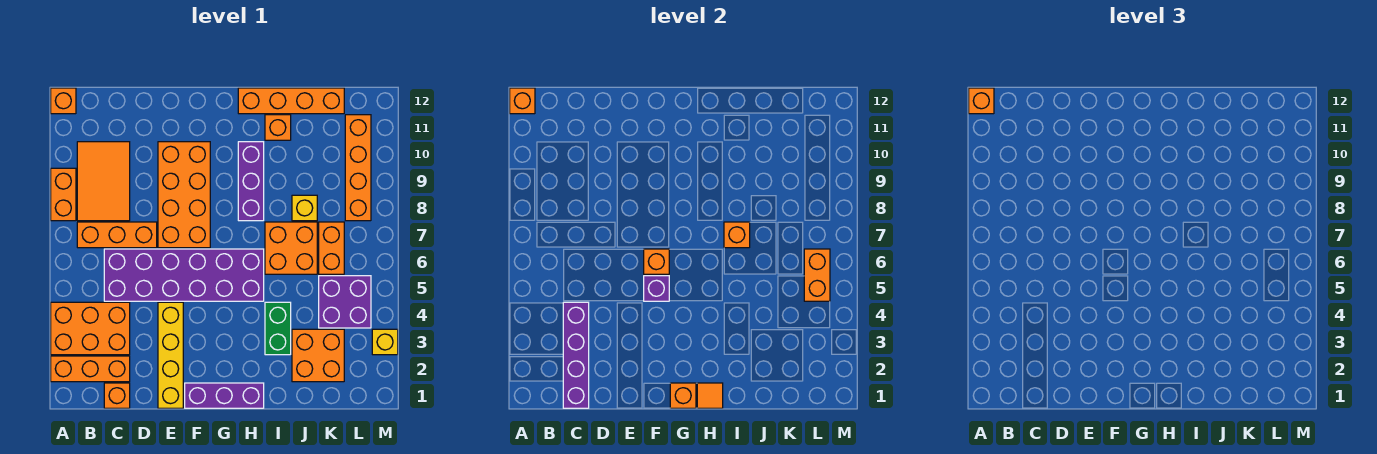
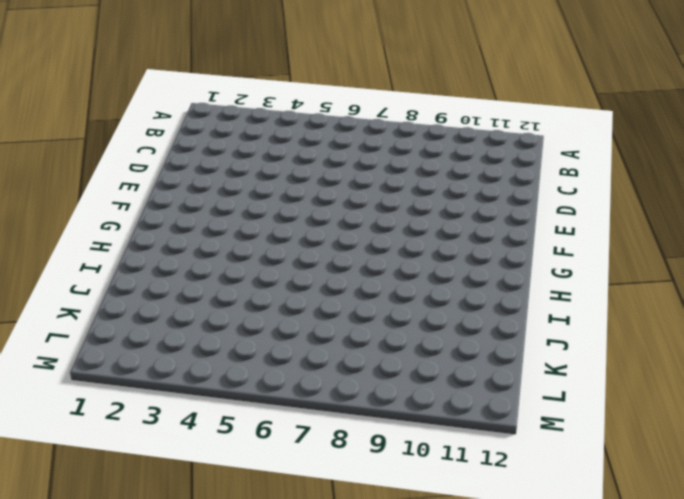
none -> orange 1x3 brick [51,356,130,382]
none -> orange 2x3 brick [51,302,130,355]
none -> orange 1x2 brick [51,168,76,221]
none -> orange 1x1 brick [51,88,76,114]

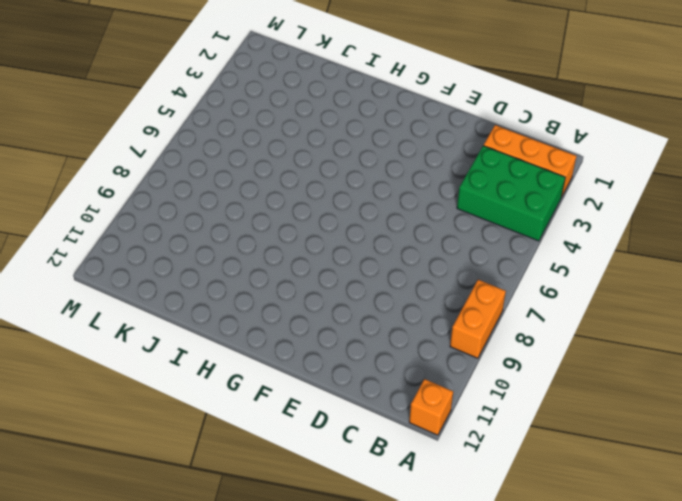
green 2x3 brick [457,146,565,241] -> orange 2x3 brick [51,302,130,355]
none -> orange 1x3 brick [77,222,157,248]
none -> orange 2x3 tile [77,142,130,221]
none -> orange 1x1 brick [104,383,130,408]
none -> purple 2x6 brick [104,249,264,301]

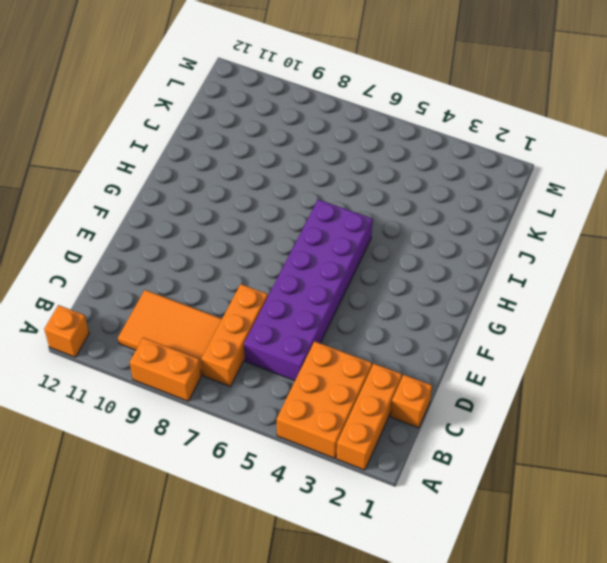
none -> yellow 1x4 brick [158,302,183,408]
none -> orange 2x4 brick [158,142,210,248]
none -> purple 1x3 brick [185,383,264,408]
none -> purple 1x3 brick [238,142,264,221]

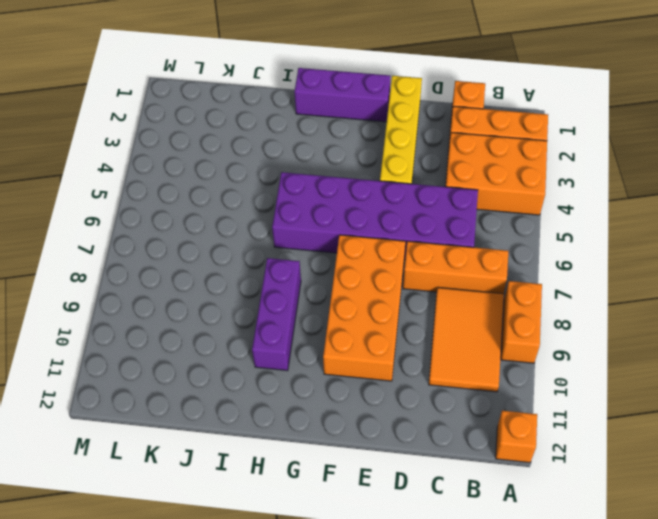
none -> orange 1x4 brick [238,88,344,114]
none -> green 1x2 brick [265,302,291,355]
none -> orange 2x2 brick [265,222,317,274]
none -> orange 1x1 brick [265,115,291,140]

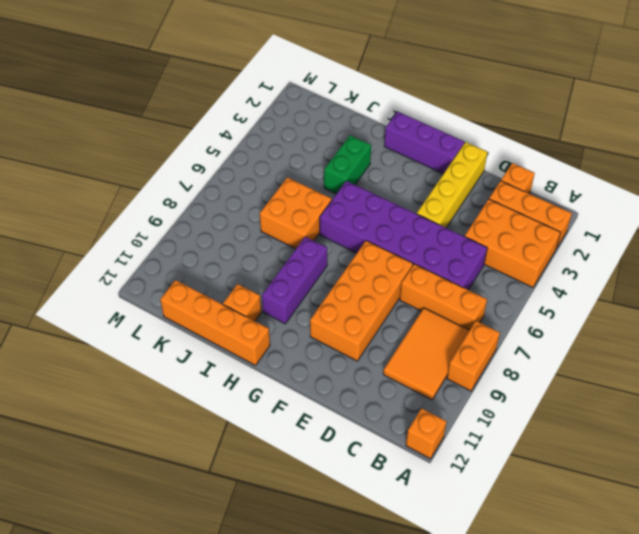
none -> orange 2x2 brick [292,329,344,382]
none -> yellow 1x1 brick [292,195,317,221]
none -> purple 2x2 brick [319,276,371,328]
none -> orange 1x2 brick [319,222,344,274]

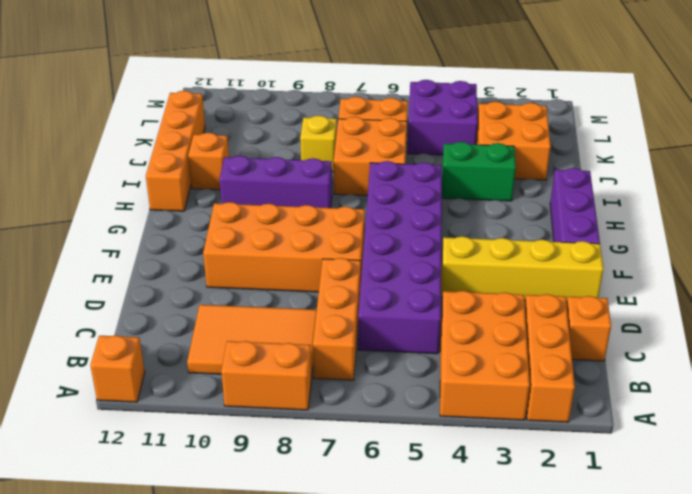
none -> orange 1x4 brick [345,115,371,221]
none -> yellow 1x1 brick [372,329,398,355]
none -> orange 1x1 brick [510,88,535,114]
none -> purple 1x4 brick [563,302,589,408]

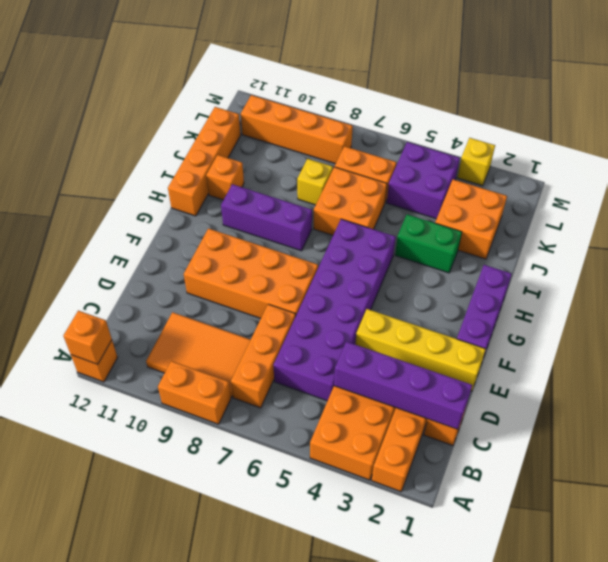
none -> purple 1x1 brick [644,276,669,301]
none -> orange 1x1 brick [644,249,669,274]
none -> orange 1x1 brick [670,383,696,408]
none -> orange 1x1 tile [697,383,723,408]

